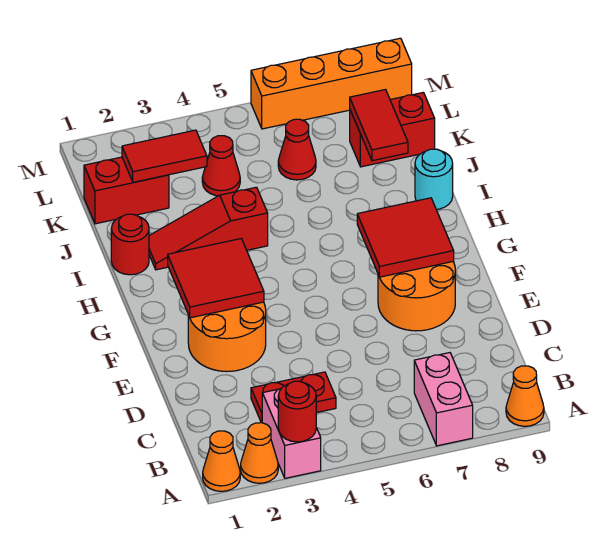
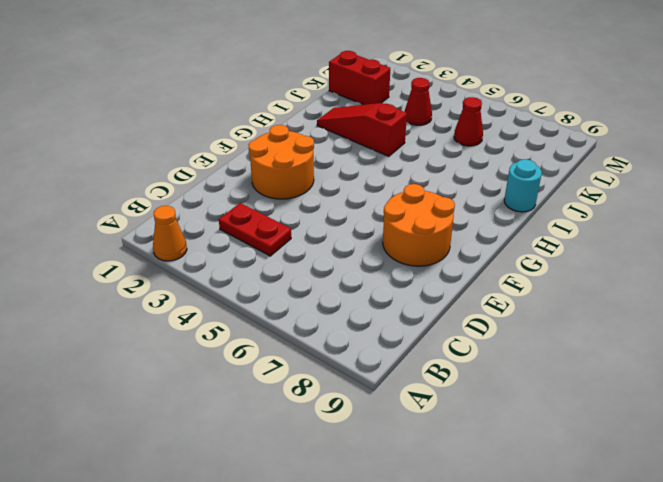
none -> orange 1x1 cone [203,431,240,491]
none -> pink 1x2 brick [262,389,321,478]
none -> pink 1x2 brick [414,353,473,446]

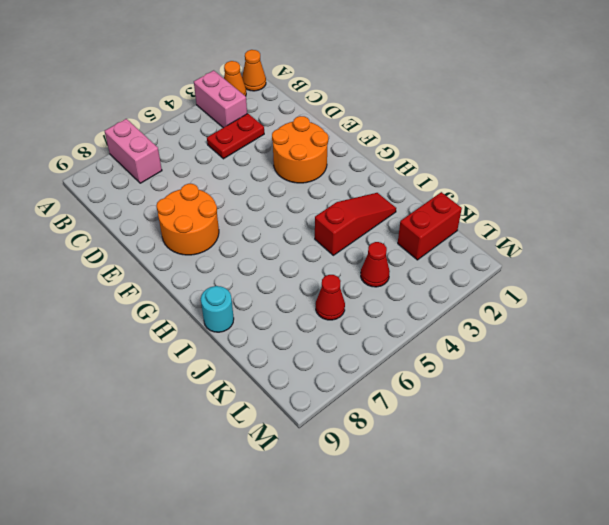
none -> orange 1x1 cone [506,366,544,426]
none -> red 1x1 round brick [111,214,149,275]
none -> red 1x2 brick [350,92,435,167]

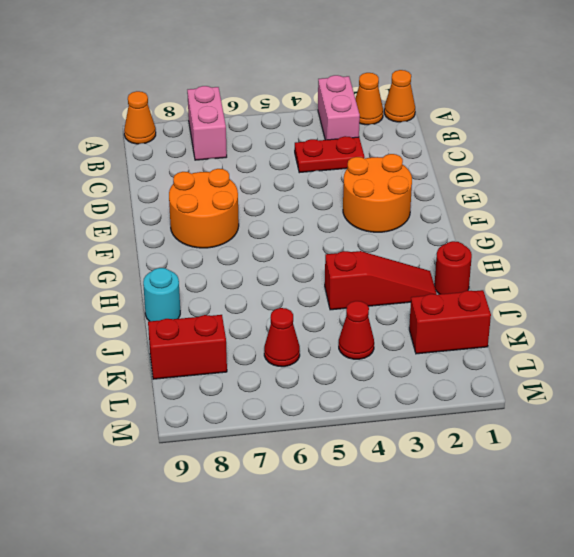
none -> orange 1x4 brick [251,38,412,129]
none -> red 1x1 round brick [278,381,316,442]
none -> red 2x2 tile [168,239,264,318]

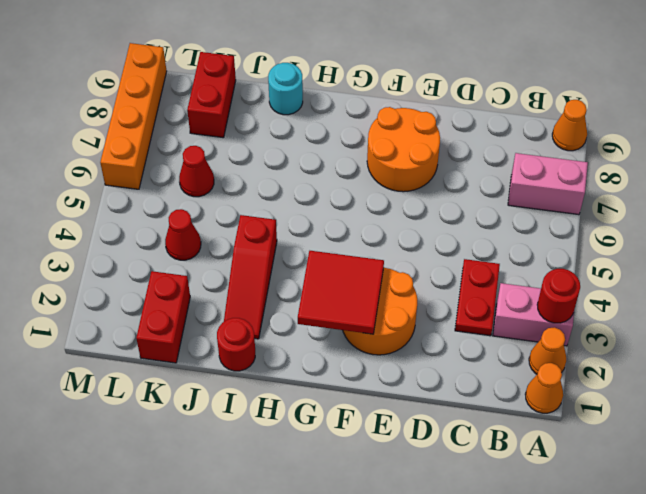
none -> red 2x2 tile [357,198,454,277]
none -> red 1x2 tile [350,90,408,161]
none -> red 1x2 tile [122,130,207,182]

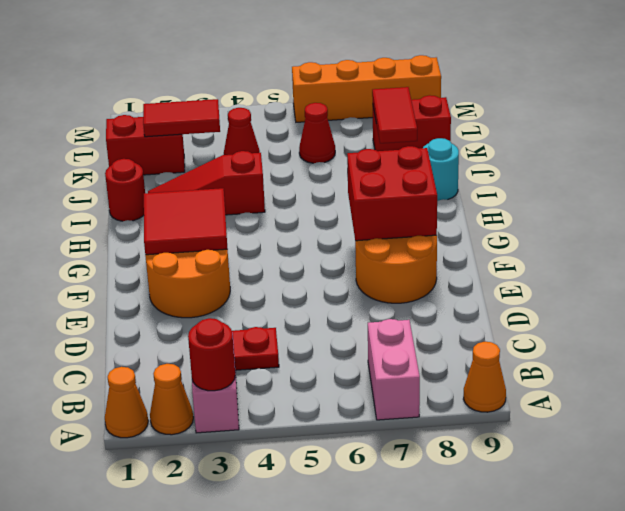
red 2x2 brick [347,146,437,241] -> red 2x2 tile [357,198,454,277]

